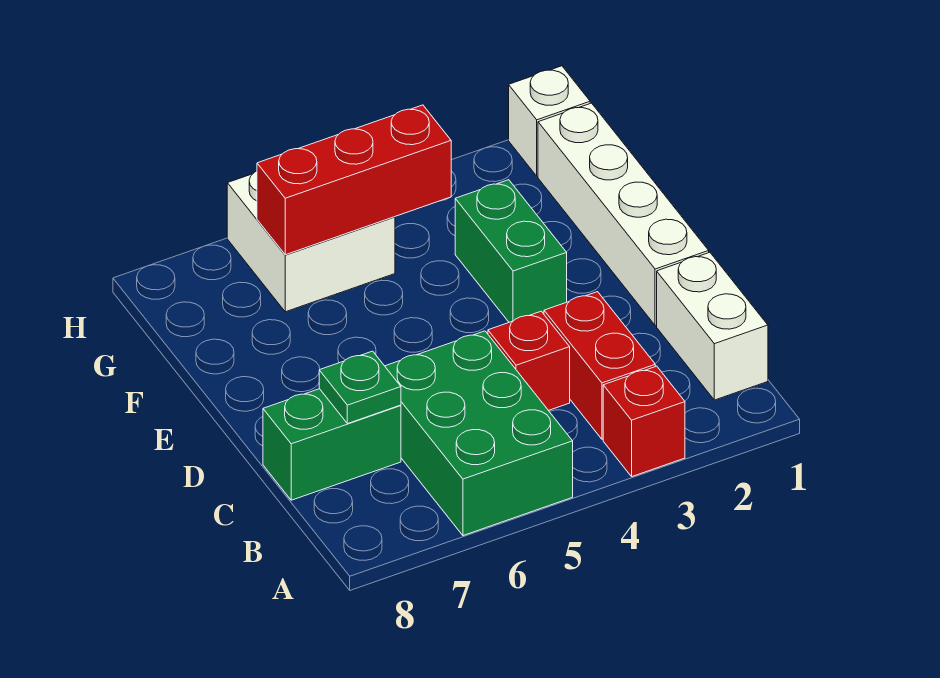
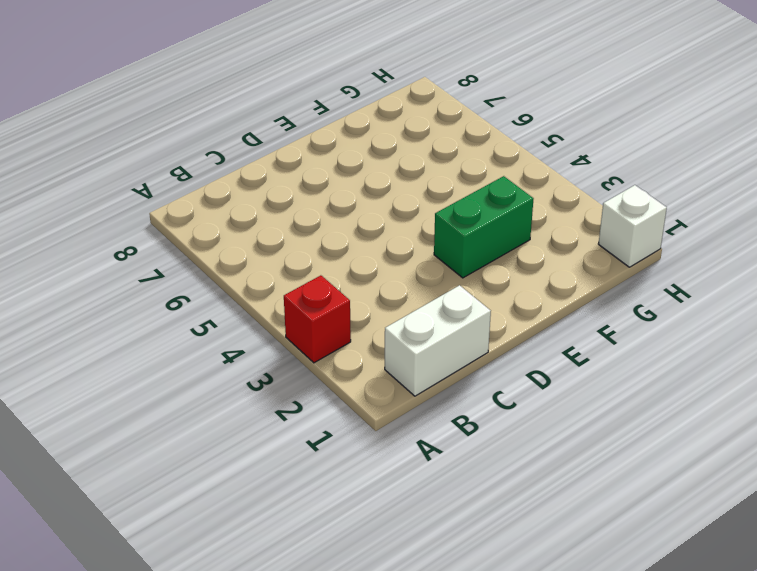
none -> green 2x3 brick [385,331,573,536]
none -> red 1x2 brick [544,292,655,439]
none -> red 1x1 brick [488,311,570,410]

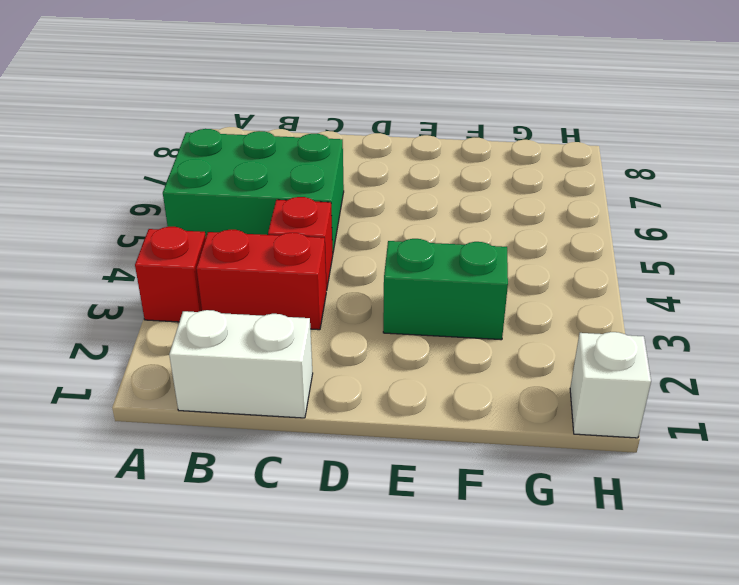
none -> green 1x2 brick [263,389,401,500]
none -> white 1x4 brick [538,103,709,326]
none -> white 2x2 brick [227,171,395,312]

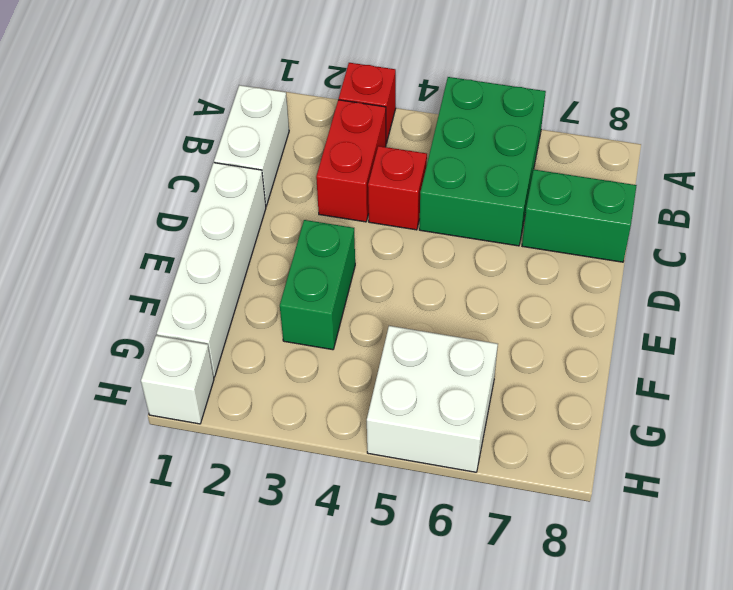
none -> green 1x1 plate [319,351,401,424]
none -> red 1x3 brick [257,105,451,255]

